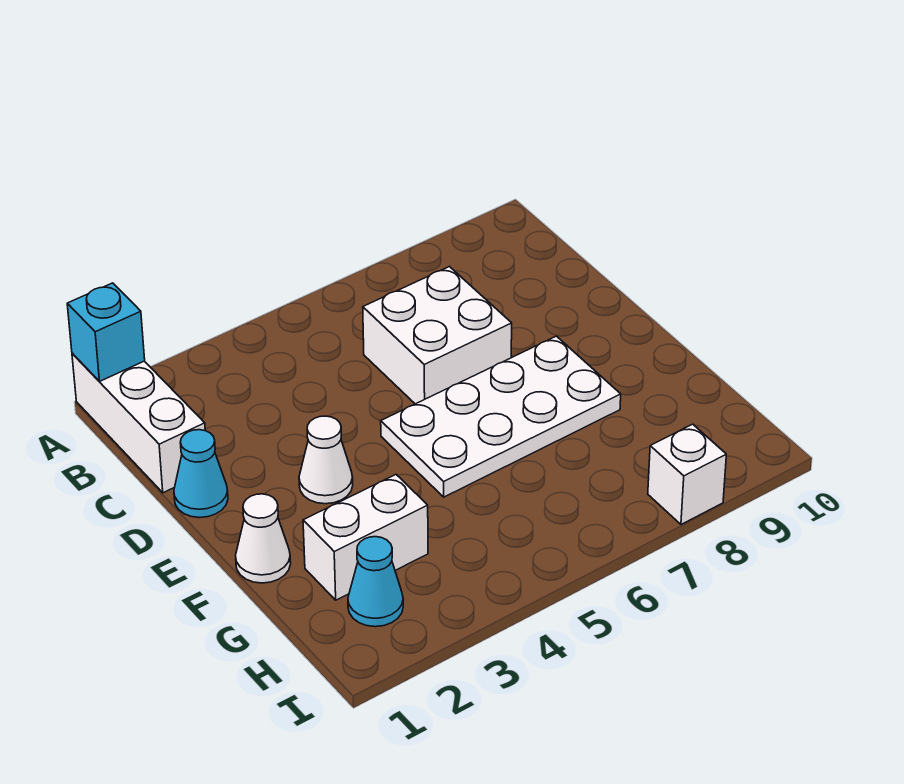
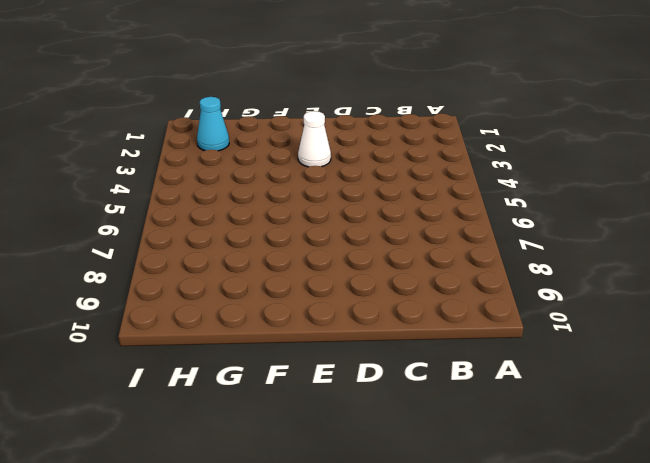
none -> white 1x3 brick [72,353,205,493]
none -> white 2x2 brick [363,267,512,404]

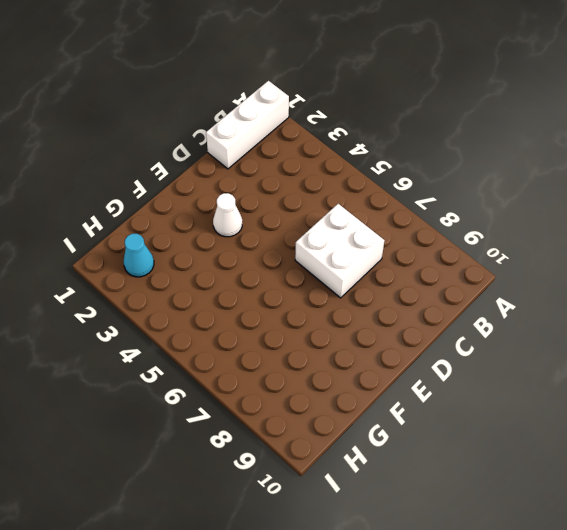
none -> cyan 1x1 cone [174,430,228,518]
none -> white 2x4 plate [381,336,621,497]

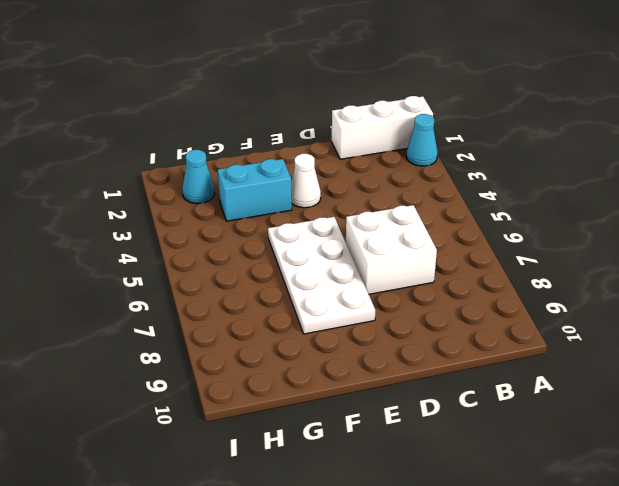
cyan 1x1 cone [406,114,438,166] -> cyan 1x1 cone moved to [174,430,228,518]
cyan 1x2 brick [218,159,292,221] -> white 1x2 brick [303,475,428,600]
none -> white 1x1 cone [236,494,291,583]
none -> white 1x1 brick [648,424,726,524]

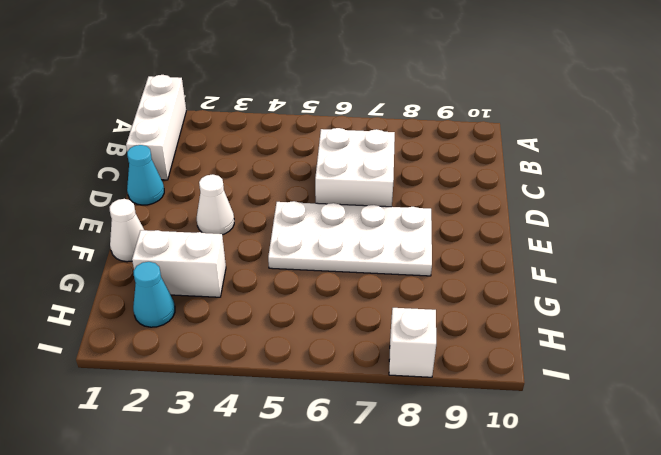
none -> cyan 1x1 brick [67,283,145,381]

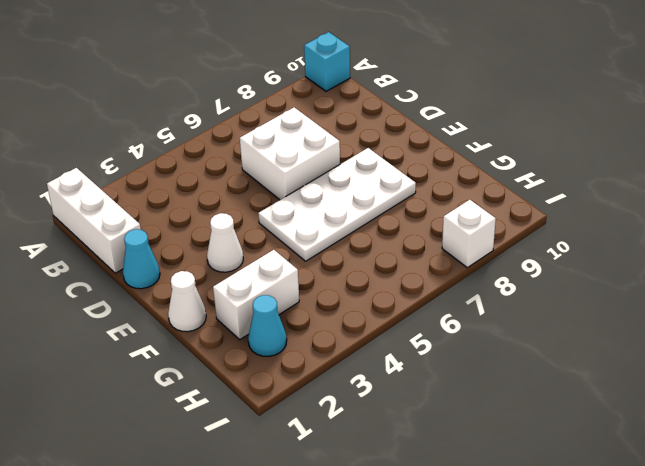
cyan 1x1 brick [304,32,350,91] -> cyan 1x1 brick moved to [67,283,145,381]

